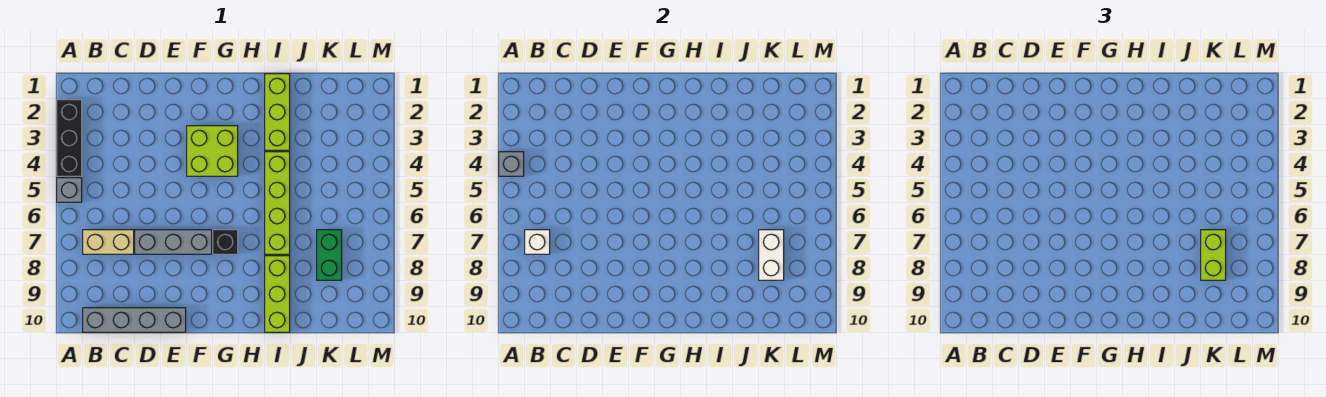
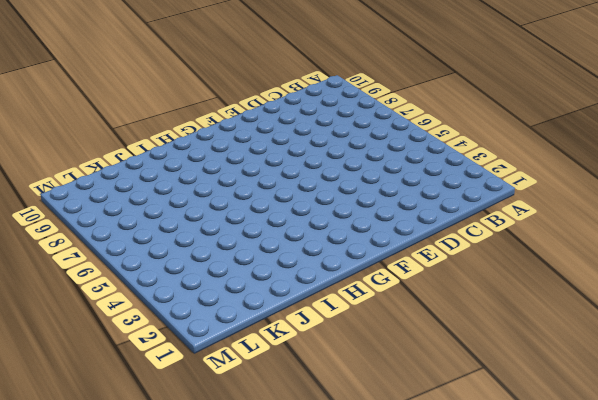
none -> black 1x3 brick [57,100,82,176]
none -> grey 1x1 brick [57,178,82,202]
none -> tan 1x2 brick [83,230,134,254]

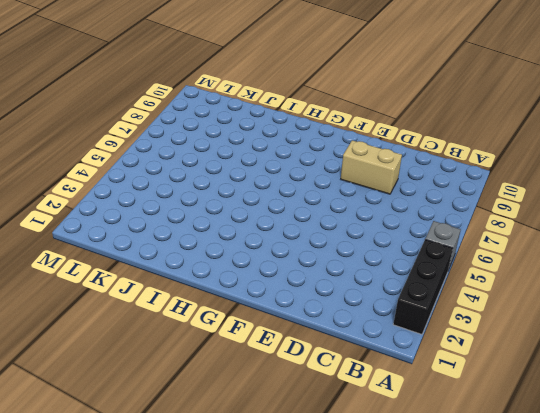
tan 1x2 brick [341,140,402,194] -> tan 1x2 brick moved to [83,230,134,254]
none -> grey 1x4 brick [83,308,186,332]
none -> grey 1x3 brick [135,230,212,254]
none -> lime 2x2 brick [187,126,238,176]

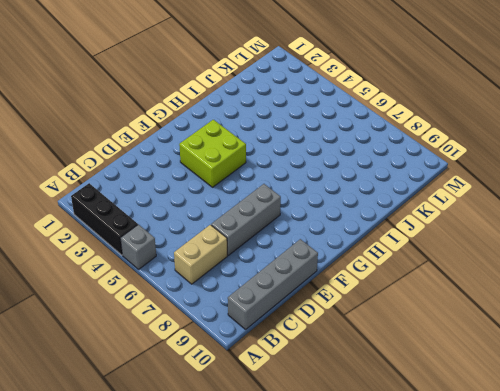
none -> black 1x1 brick [213,230,238,254]
none -> lime 1x3 brick [265,74,290,150]
none -> lime 1x4 brick [265,152,290,254]

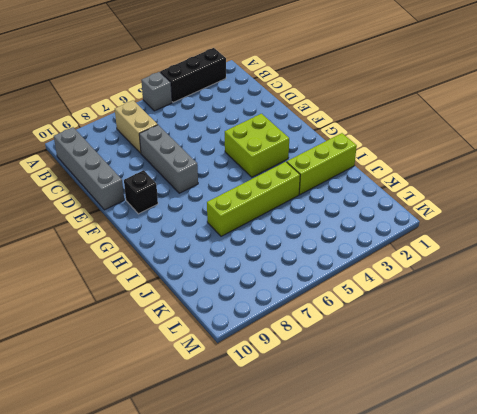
black 1x1 brick [124,170,158,214] -> black 1x1 brick moved to [213,230,238,254]
none -> lime 1x3 brick [265,256,290,332]
none -> green 1x2 brick [317,230,342,280]
none -> grey 1x1 brick [499,152,524,176]

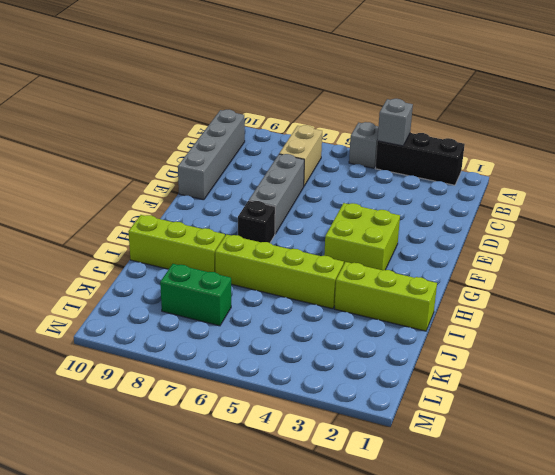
none -> white 1x1 brick [525,230,550,254]
none -> white 1x2 brick [759,230,784,280]
none -> lime 1x2 brick [1201,230,1226,280]

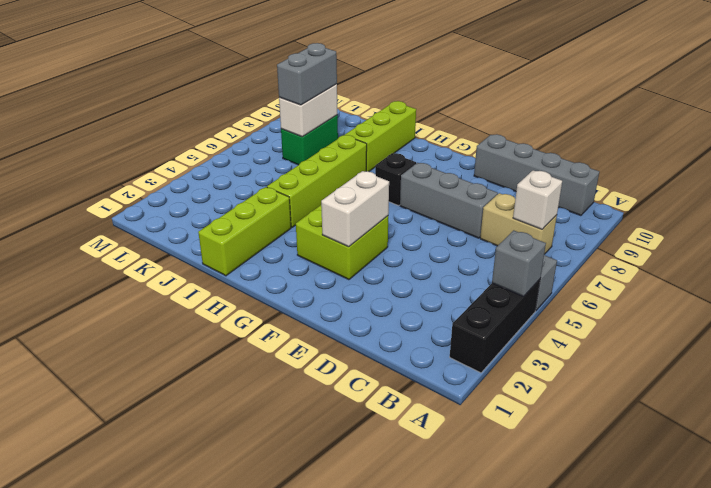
white 1x2 brick [321,171,389,247] -> none
grey 1x2 brick [277,43,337,105] -> lime 1x2 brick [1201,230,1226,280]

